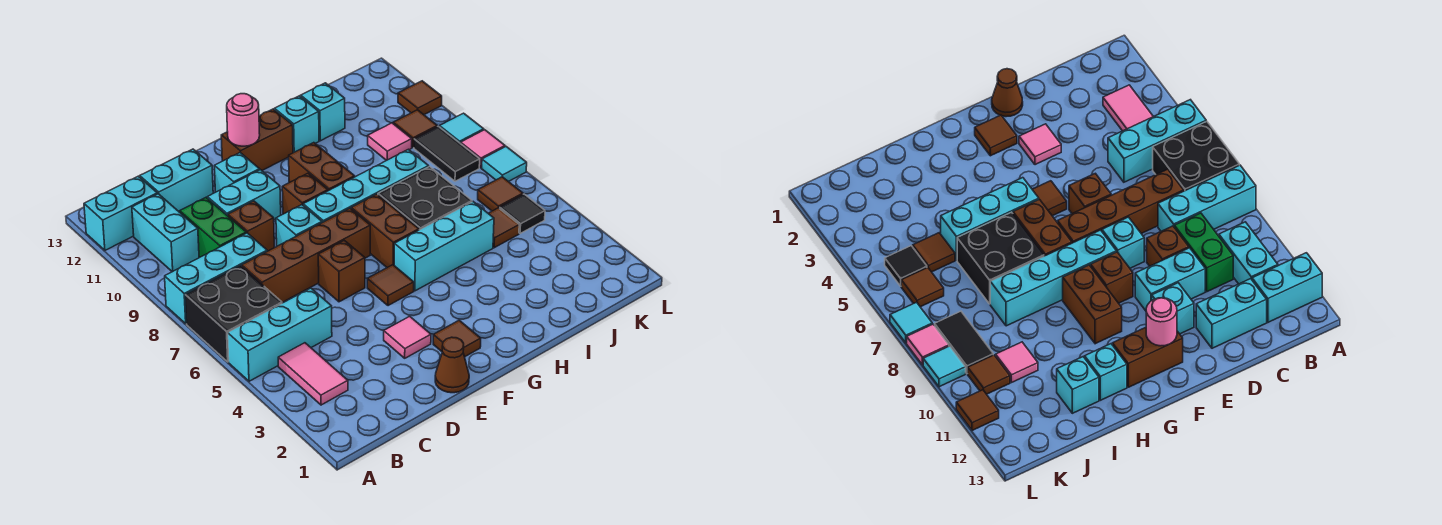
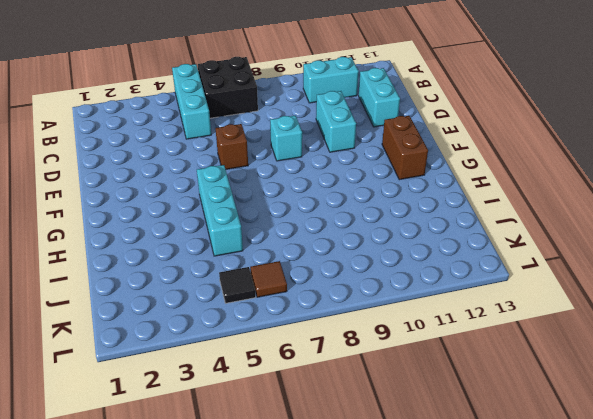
none -> cyan 1x3 brick [165,233,267,324]
none -> cyan 1x2 brick [84,176,157,250]
none -> pink 1x2 tile [278,343,348,405]
none -> brown 1x4 brick [242,208,370,302]

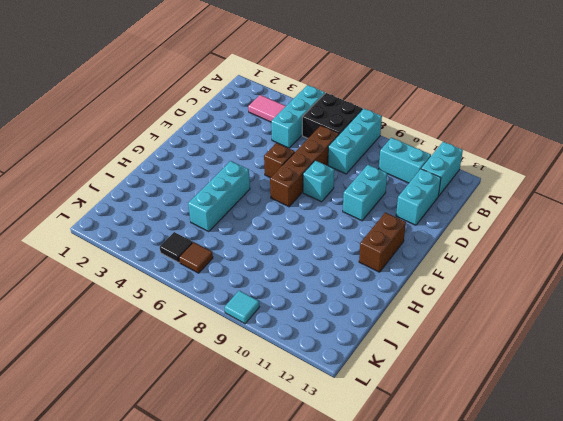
none -> green 1x2 brick [180,198,246,257]
none -> brown 1x1 brick [228,201,274,251]
none -> brown 1x1 cone [435,337,469,393]
none -> pink 1x1 tile [384,316,431,358]

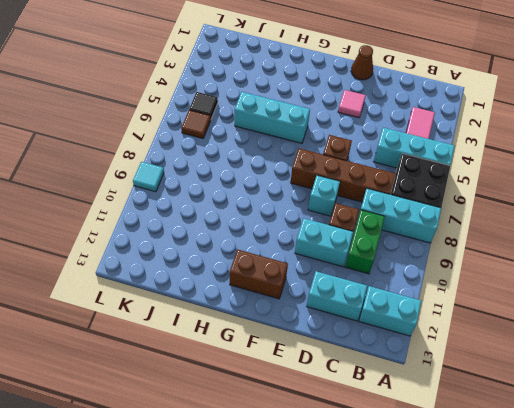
none -> cyan 1x2 brick [132,194,199,272]
none -> cyan 1x1 brick [214,153,260,192]
none -> brown 1x1 tile [433,320,481,357]
none -> brown 1x1 tile [367,265,414,306]

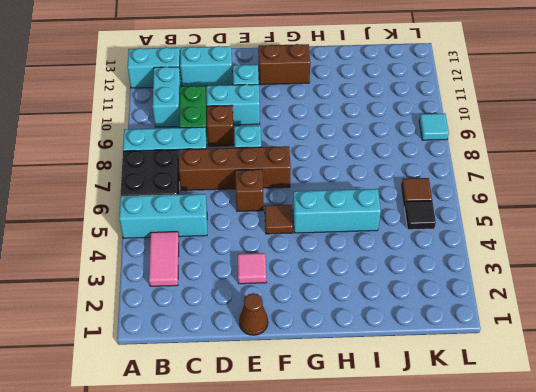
none -> brown 1x1 tile [433,320,481,357]
none -> cyan 1x4 brick [303,149,429,223]
none -> brown 1x1 brick [282,173,328,214]
none -> brown 1x2 brick [351,194,419,267]

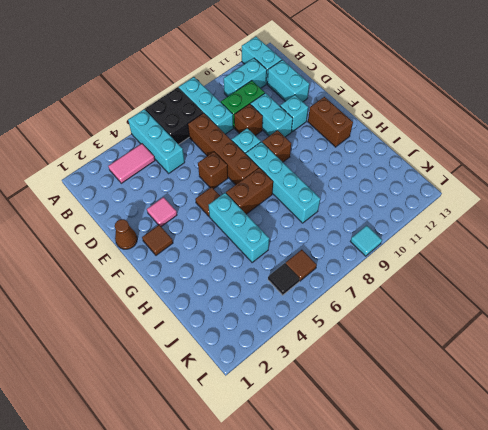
none -> brown 1x2 brick [289,143,355,191]
none -> black 2x2 brick [378,167,472,230]
none -> cyan 1x1 brick [275,96,319,153]
none -> cyan 1x1 brick [301,83,345,141]

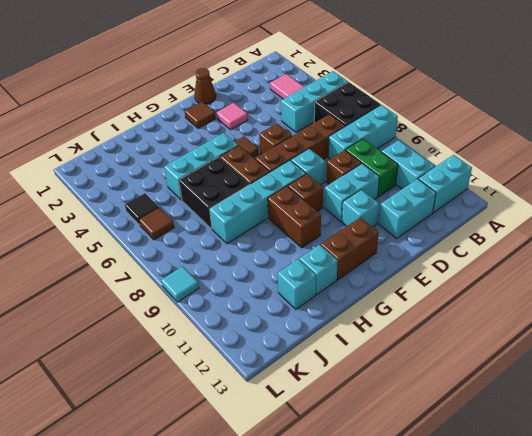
none -> brown 1x1 tile [488,208,519,248]
none -> pink 1x1 tile [368,123,412,161]
none -> black 1x2 tile [414,126,480,181]
none -> brown 1x1 tile [393,110,437,147]

